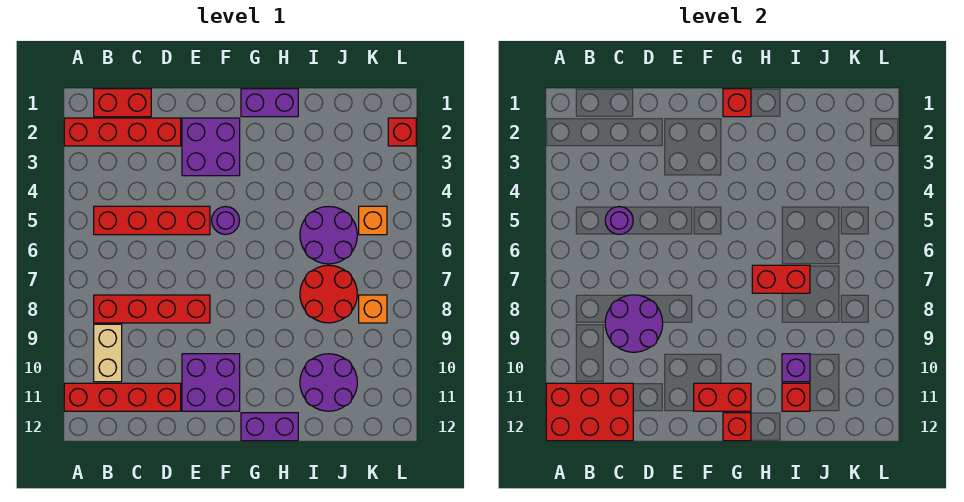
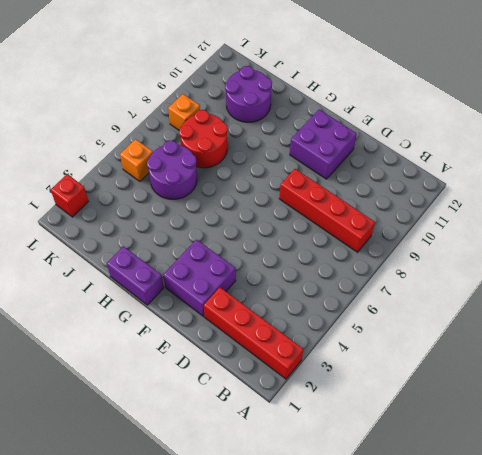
none -> red 1x4 brick [64,383,181,411]
none -> red 1x2 brick [94,89,151,117]
none -> red 1x4 brick [94,206,210,235]

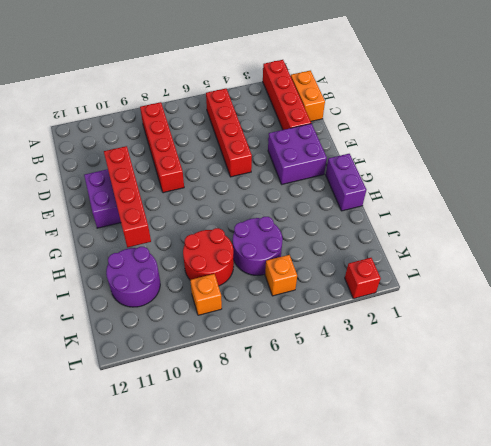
orange 1x2 brick [291,71,325,121] -> red 1x2 brick [94,89,151,117]
red 1x4 brick [104,146,151,248] -> red 1x4 brick moved to [64,383,181,411]
none -> tan 1x2 brick [94,324,122,382]
none -> purple 1x1 round brick [212,207,240,234]
none -> purple 1x2 brick [241,413,298,441]

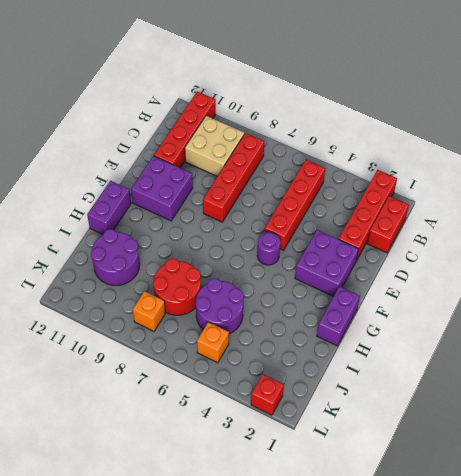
tan 2x2 brick [185,116,244,176] -> tan 1x2 brick [94,324,122,382]
none -> red 2x3 brick [546,383,633,441]
none -> purple 1x1 round brick [605,207,633,234]
none -> purple 2x2 round brick [605,295,663,352]

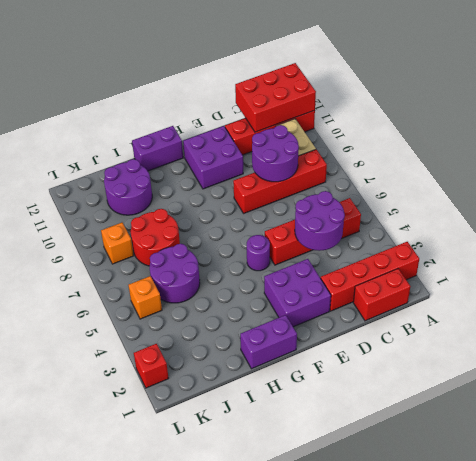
purple 2x2 round brick [295,191,345,251] -> purple 1x1 round brick [605,207,633,234]
none -> red 1x2 brick [694,383,751,411]
none -> red 1x1 brick [723,89,751,117]
none -> red 1x1 brick [723,413,751,441]

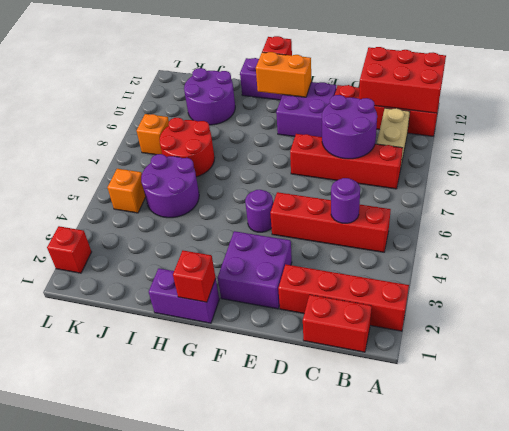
orange 1x2 brick [256,52,311,97] -> red 1x2 brick [694,383,751,411]
none -> red 1x2 brick [752,265,810,293]
none -> purple 1x1 brick [782,354,810,382]
none -> red 1x1 brick [782,383,810,411]

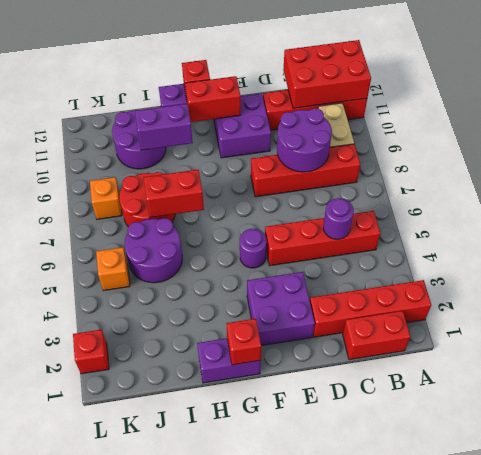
purple 1x2 brick [135,104,193,150] -> purple 1x1 brick [782,354,810,382]
none -> red 1x1 brick [782,383,810,411]

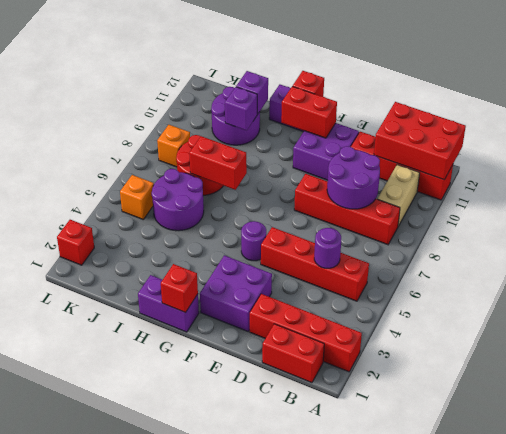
purple 1x1 brick [236,71,268,114] -> red 1x1 brick [782,383,810,411]

